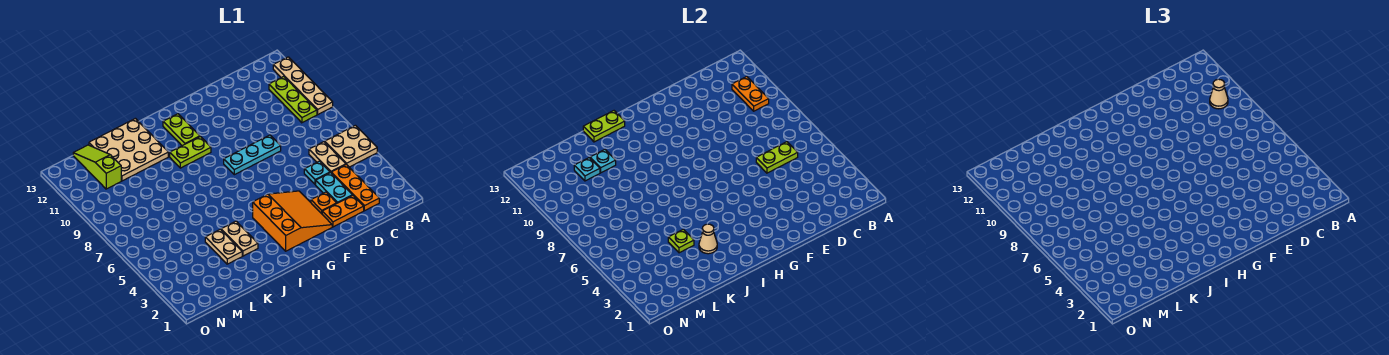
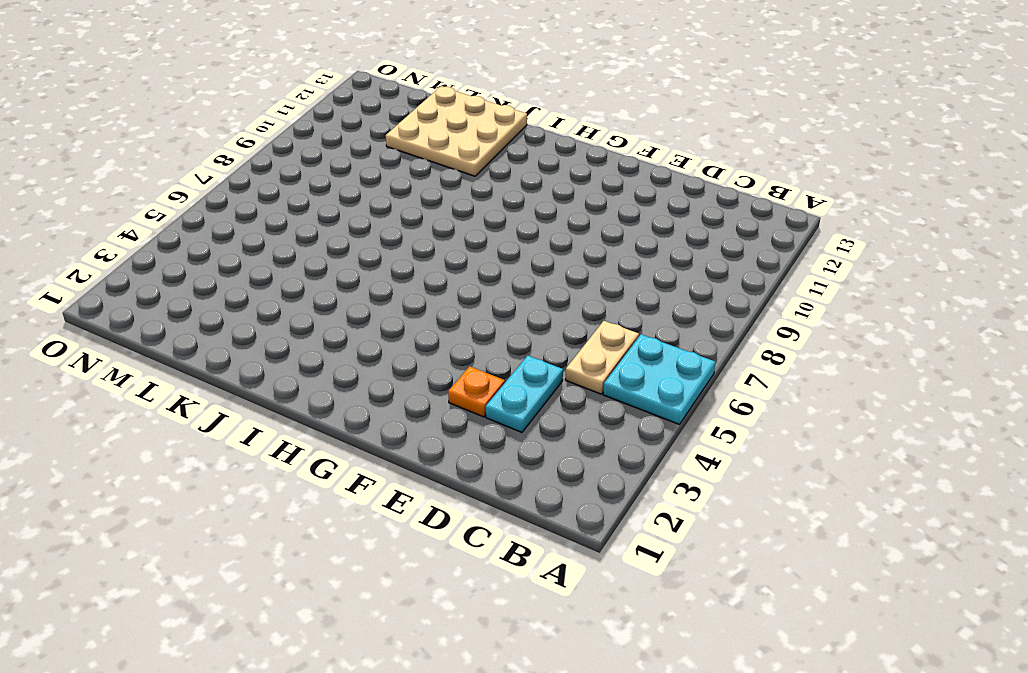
cyan 2x2 plate [603,334,715,424] -> tan 2x2 plate [325,125,377,167]
none -> tan 1x4 plate [273,57,333,114]
none -> lime 1x3 plate [269,76,317,123]
none -> orange 1x3 plate [331,164,379,211]

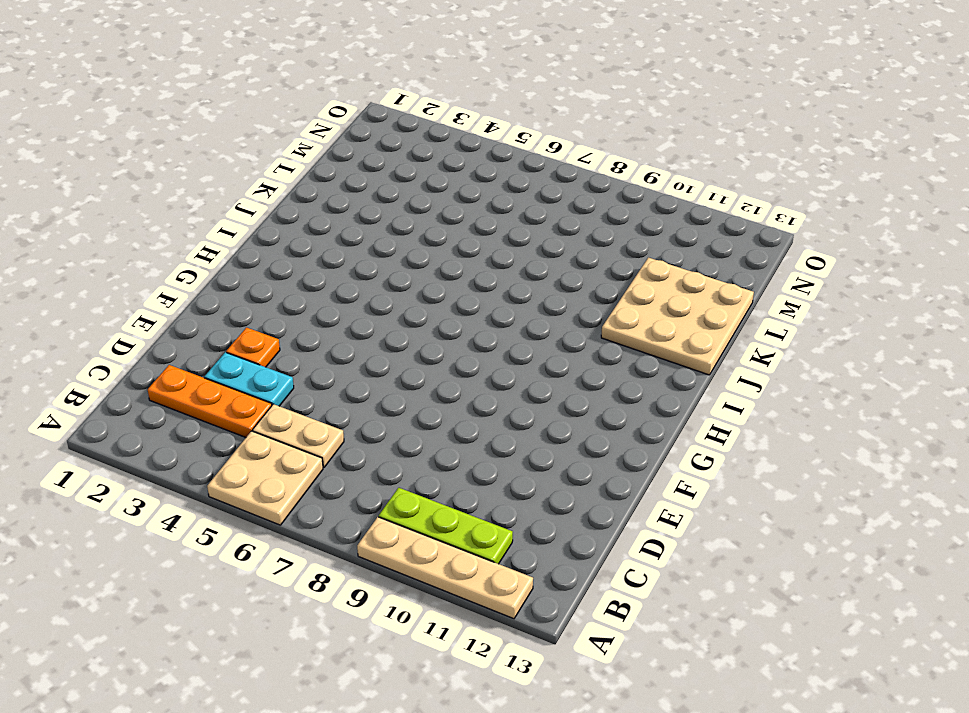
none -> orange 1x2 plate [322,196,364,227]
none -> cyan 1x1 plate [304,161,330,185]
none -> cyan 1x3 plate [224,135,281,175]

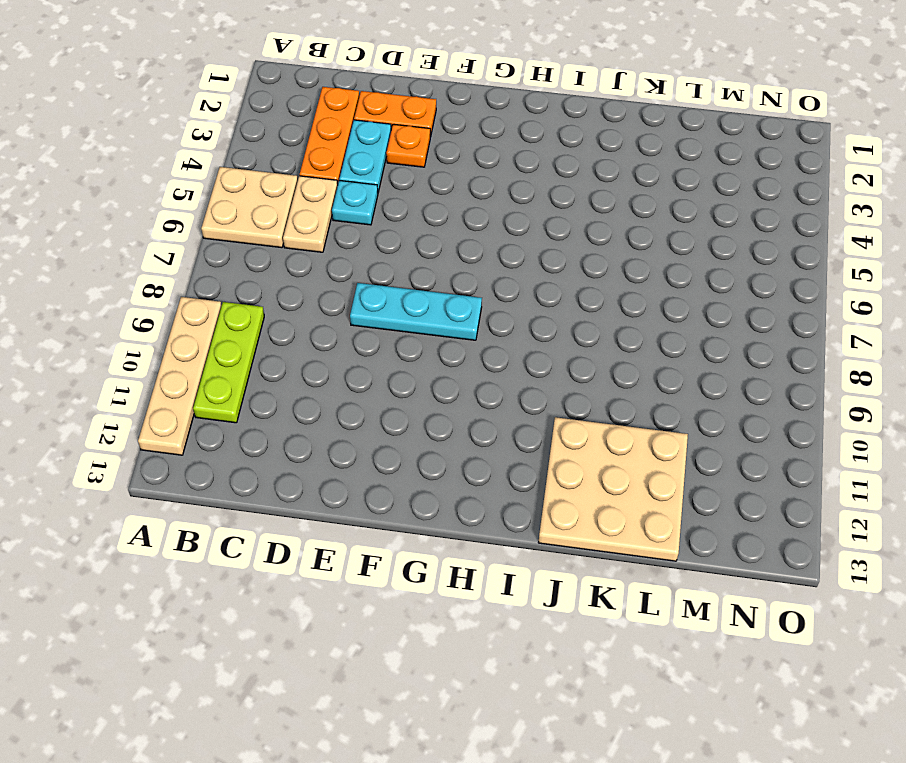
none -> orange 3x3 slope [253,191,332,251]
none -> lime 1x2 plate [170,137,211,168]
none -> lime 1x2 plate [163,114,200,146]

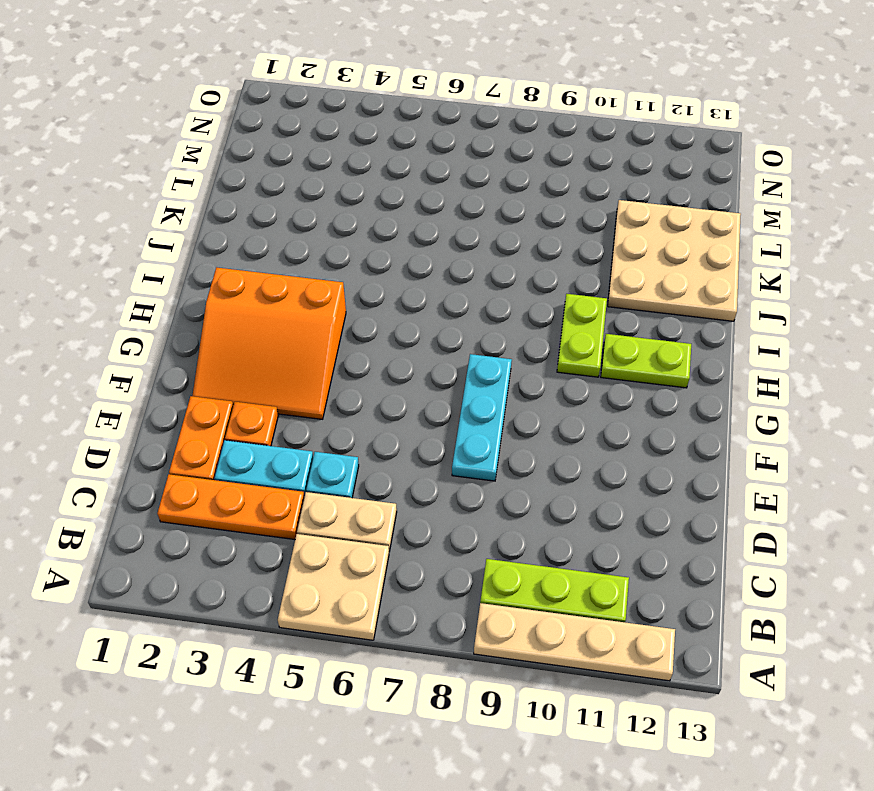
none -> tan 1x2 plate [221,221,258,256]
none -> tan 1x2 plate [205,229,242,264]
none -> lime 1x3 slope [73,145,121,189]

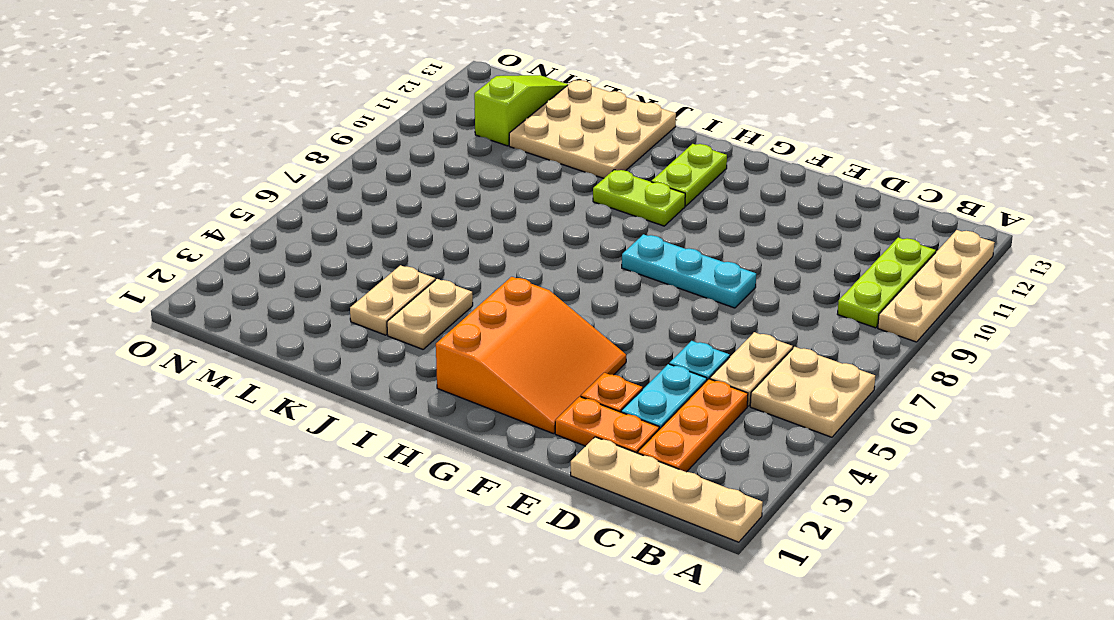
tan 1x4 plate [571,437,763,542] -> none
none -> orange 1x2 plate [732,76,769,111]
none -> lime 1x2 plate [756,142,798,173]
none -> lime 1x2 plate [583,111,625,142]

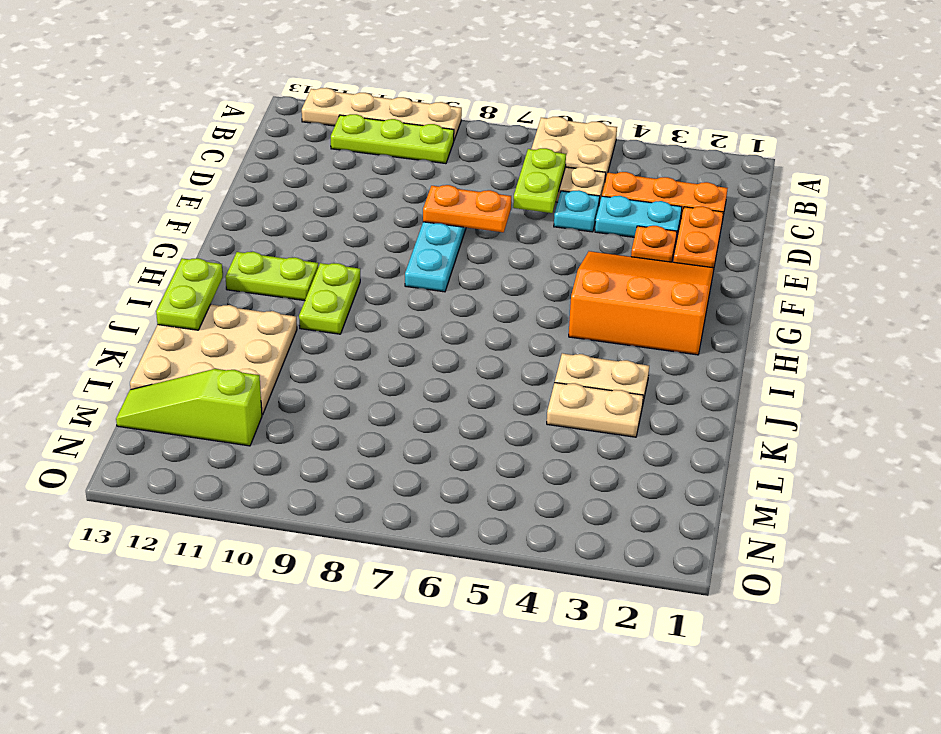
orange 1x2 plate [423,185,511,232] -> orange 1x2 plate moved to [732,76,769,111]
none -> tan 1x1 cone [699,224,717,254]
none -> lime 1x1 plate [668,229,694,253]
none -> cyan 1x1 plate [590,150,616,173]

